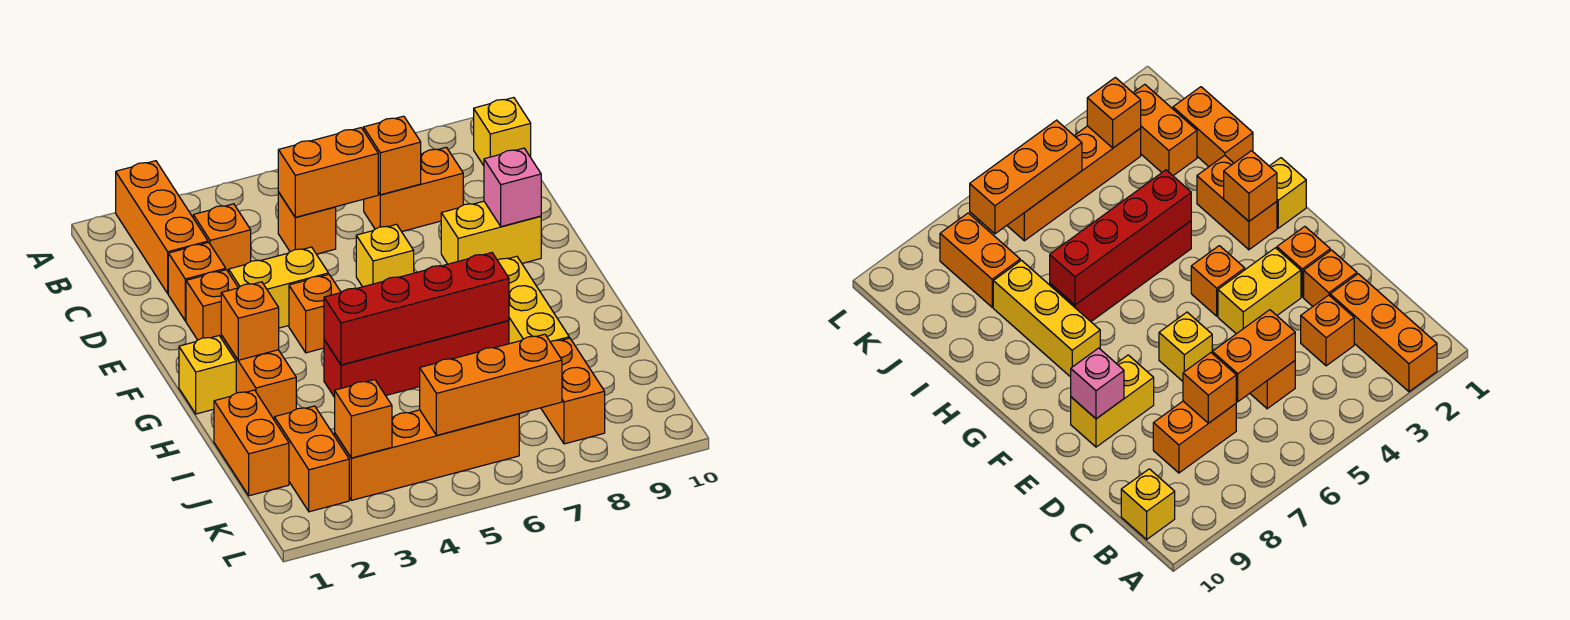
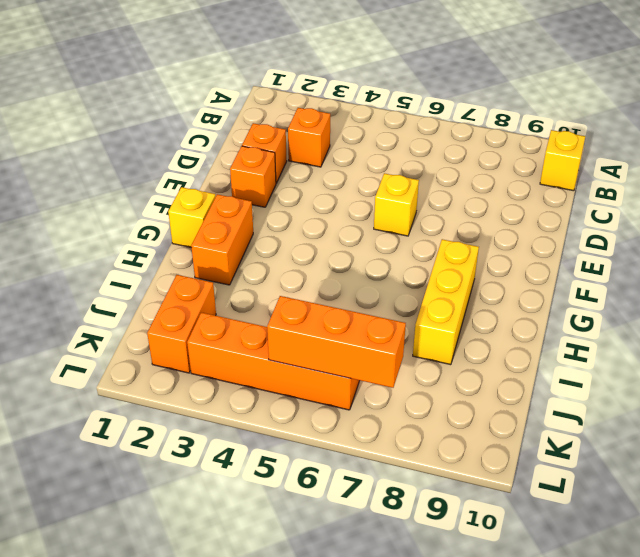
none -> orange 1x3 brick [116,161,208,293]
none -> orange 1x1 brick [278,192,336,254]
none -> orange 1x2 brick [364,147,463,232]

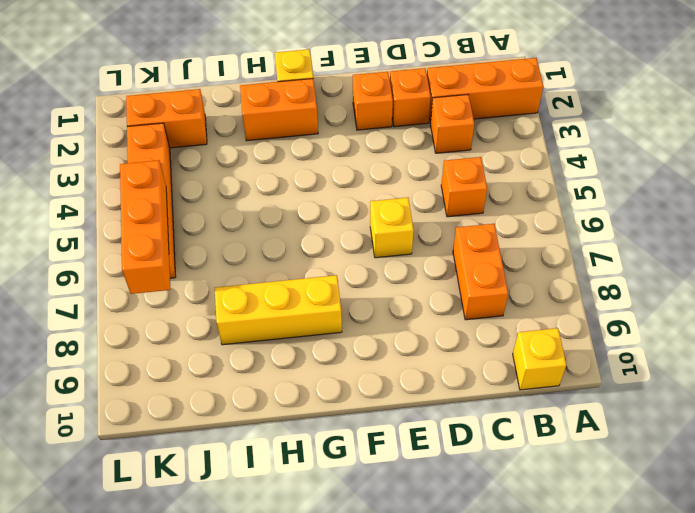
none -> yellow 1x2 brick [229,247,328,328]
none -> yellow 1x2 brick [441,201,541,264]
none -> orange 1x1 brick [289,274,341,353]

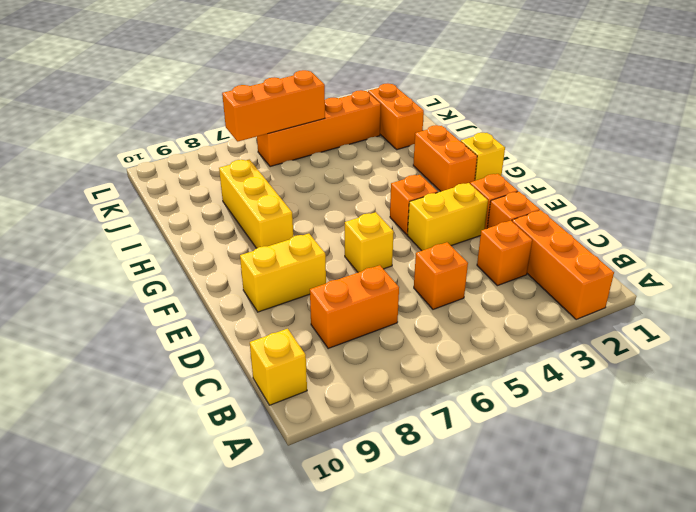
none -> red 1x4 brick [324,321,509,397]
none -> orange 1x2 brick [214,390,289,496]
none -> orange 1x2 brick [541,338,605,444]

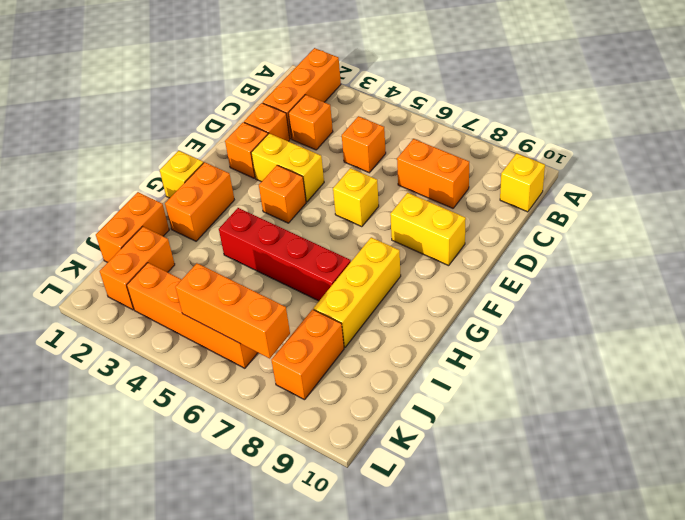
none -> orange 1x2 brick [278,128,379,217]
none -> orange 1x1 brick [364,116,421,195]
none -> pink 1x1 brick [484,148,541,227]

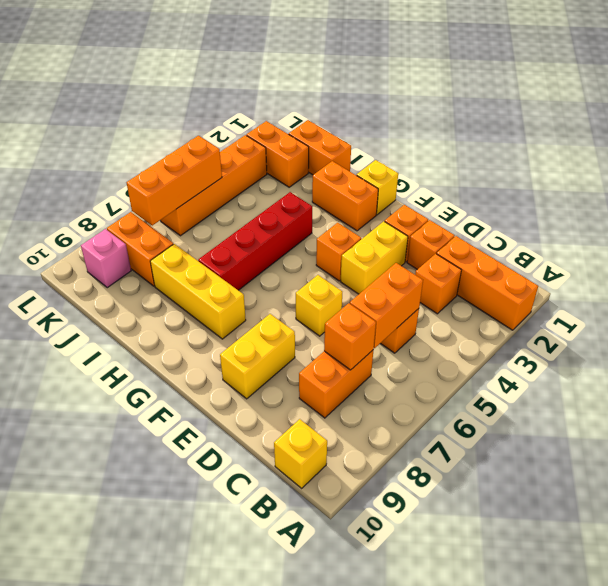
pink 1x1 brick [81,229,131,288] -> pink 1x1 brick moved to [484,148,541,227]
none -> orange 1x1 brick [221,282,279,360]
none -> red 1x4 brick [324,253,509,365]
none -> orange 1x1 brick [335,380,392,458]

